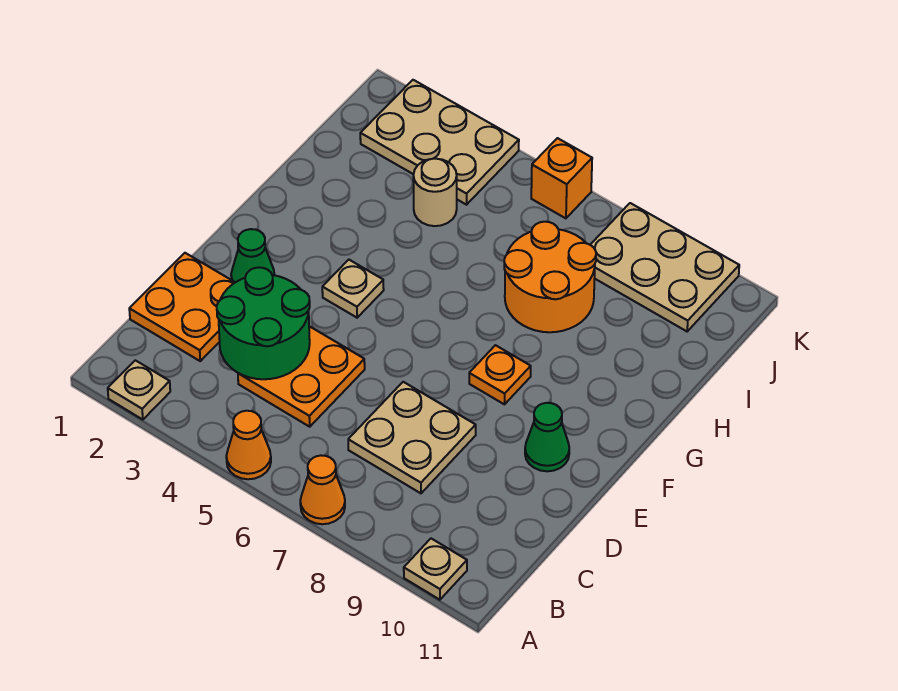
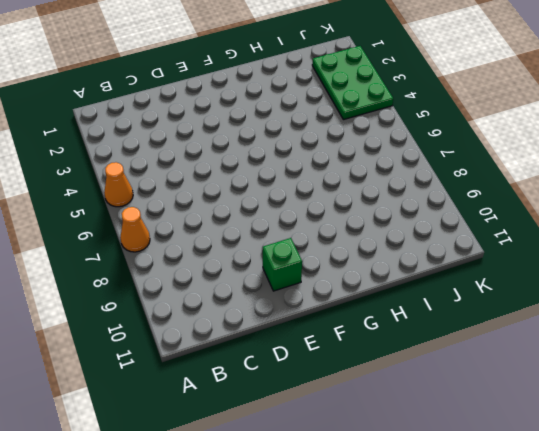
green 1x1 brick [263,238,302,291] -> green 1x1 cone [525,403,569,471]
green 2x3 plate [312,46,393,120] -> tan 2x3 plate [360,80,519,205]
none -> tan 1x1 plate [108,360,170,420]
none -> tan 1x1 plate [404,539,467,600]
none -> orange 2x2 plate [129,253,235,361]

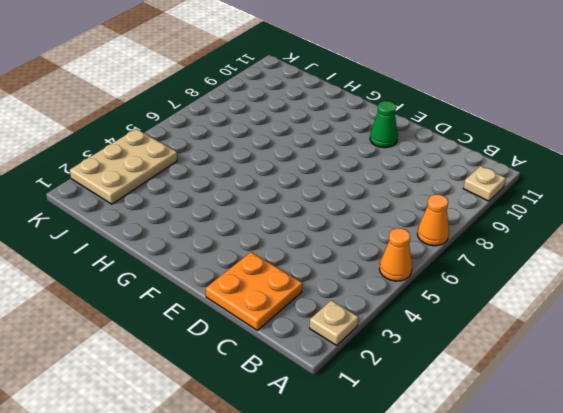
none -> orange 2x2 plate [238,326,365,427]
none -> tan 2x2 plate [348,382,476,493]
none -> green 1x1 cone [231,229,274,282]

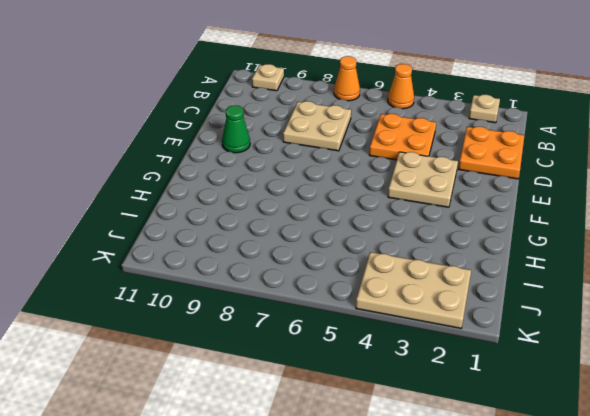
tan 2x2 plate [388,152,458,207] -> tan 1x1 plate [322,260,384,318]
none -> green 1x1 cone [231,229,274,282]
none -> orange 1x1 plate [469,345,531,404]
none -> orange 2x2 round brick [504,222,596,332]

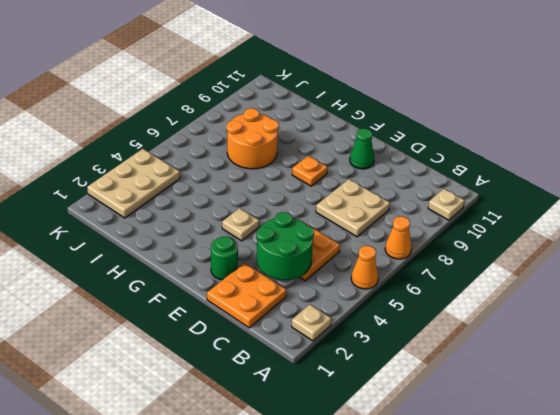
green 1x1 round brick [211,236,238,280] -> green 1x1 cone [231,229,274,282]
none -> tan 1x1 round brick [413,159,457,226]
none -> tan 2x3 plate [590,203,739,331]
none -> orange 1x1 brick [531,138,592,218]

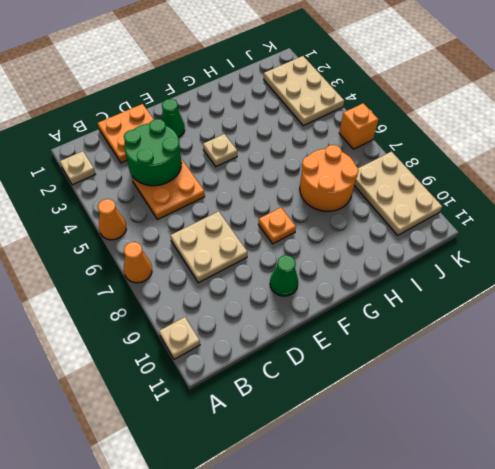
none -> tan 1x1 round brick [413,159,457,226]

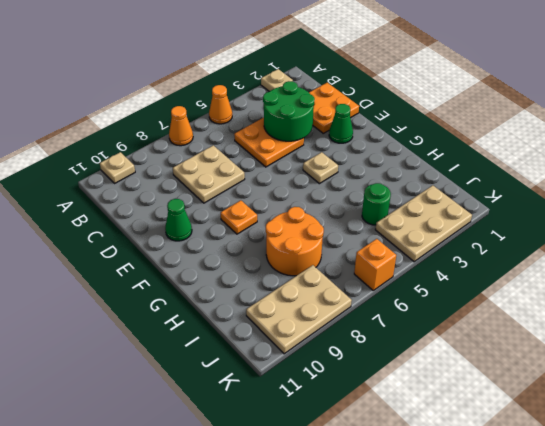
green 1x1 round brick [362,183,391,225] -> tan 1x1 round brick [413,159,457,226]

